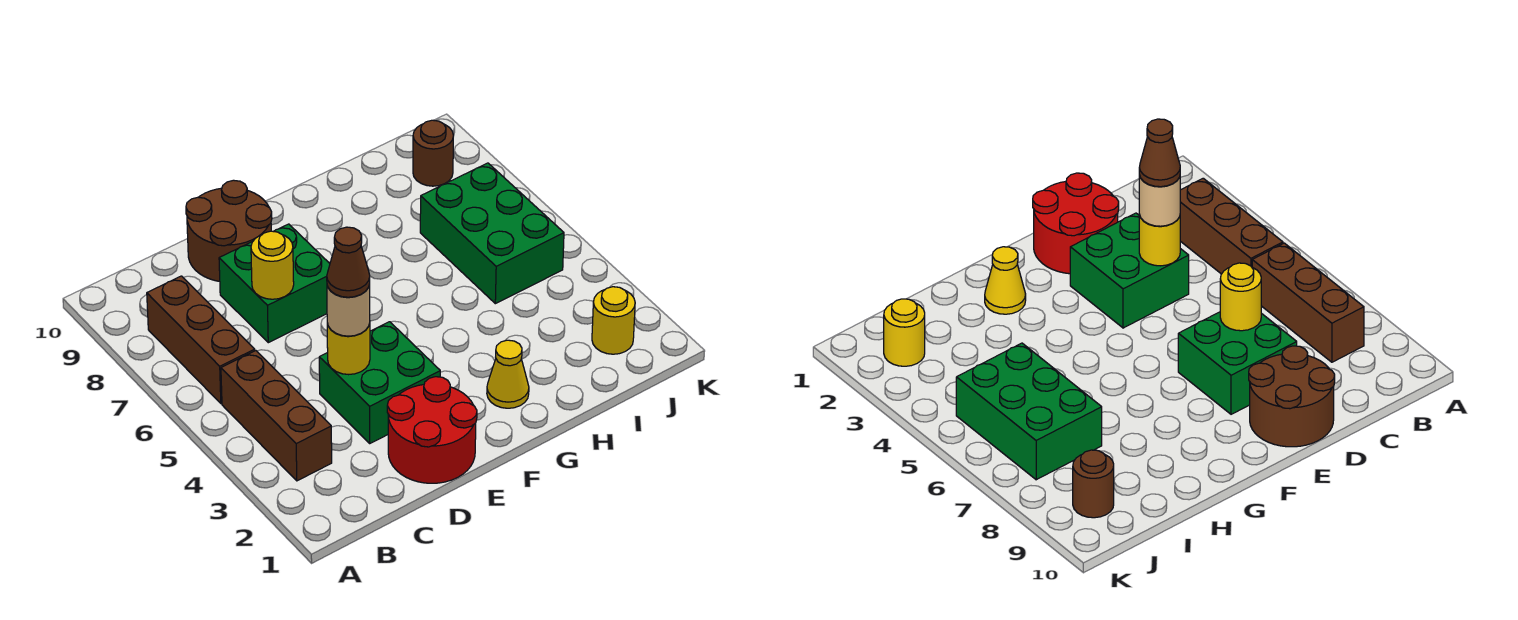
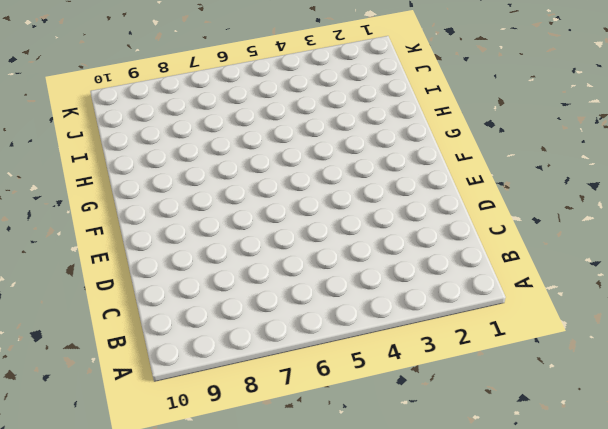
none -> brown 1x3 brick [221,351,332,481]
none -> brown 1x3 brick [147,276,255,404]
none -> red 2x2 round brick [387,377,477,483]

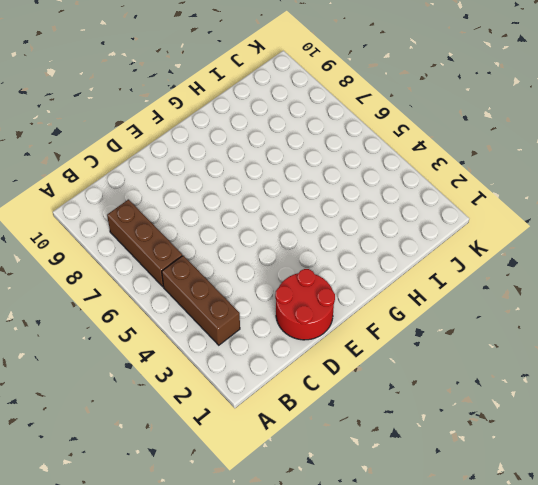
none -> green 2x2 brick [319,322,440,443]
none -> green 2x2 brick [219,224,330,343]
none -> brown 2x2 round brick [186,180,272,281]

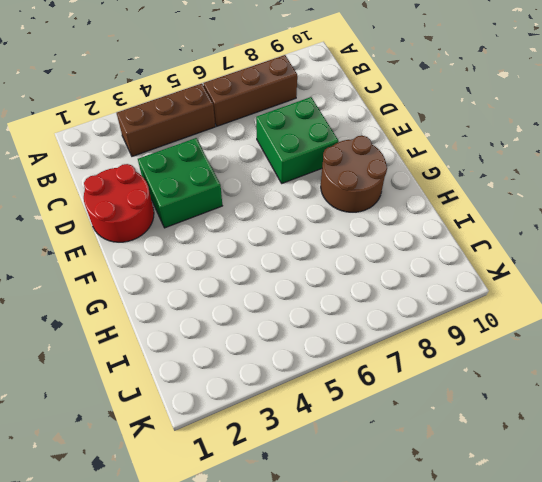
brown 2x2 round brick [321,136,387,212] -> brown 2x2 round brick moved to [186,180,272,281]
none -> yellow 1x1 cone [487,340,529,408]
none -> green 2x3 brick [420,163,564,304]
none -> yellow 1x1 round brick [592,287,635,354]

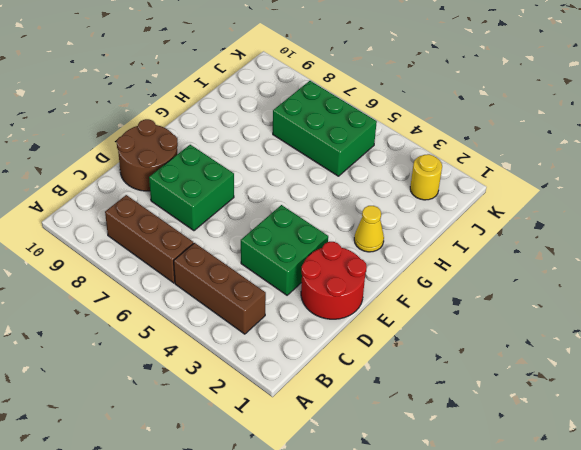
none -> brown 1x1 round brick [413,120,453,186]
none -> yellow 1x1 round brick [327,323,370,375]
none -> yellow 1x1 round brick [251,231,294,299]

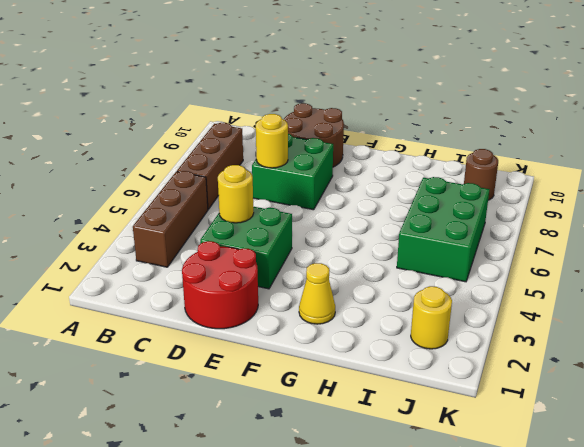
none -> tan 1x1 round brick [327,284,370,336]
none -> brown 1x1 cone [327,227,370,297]

